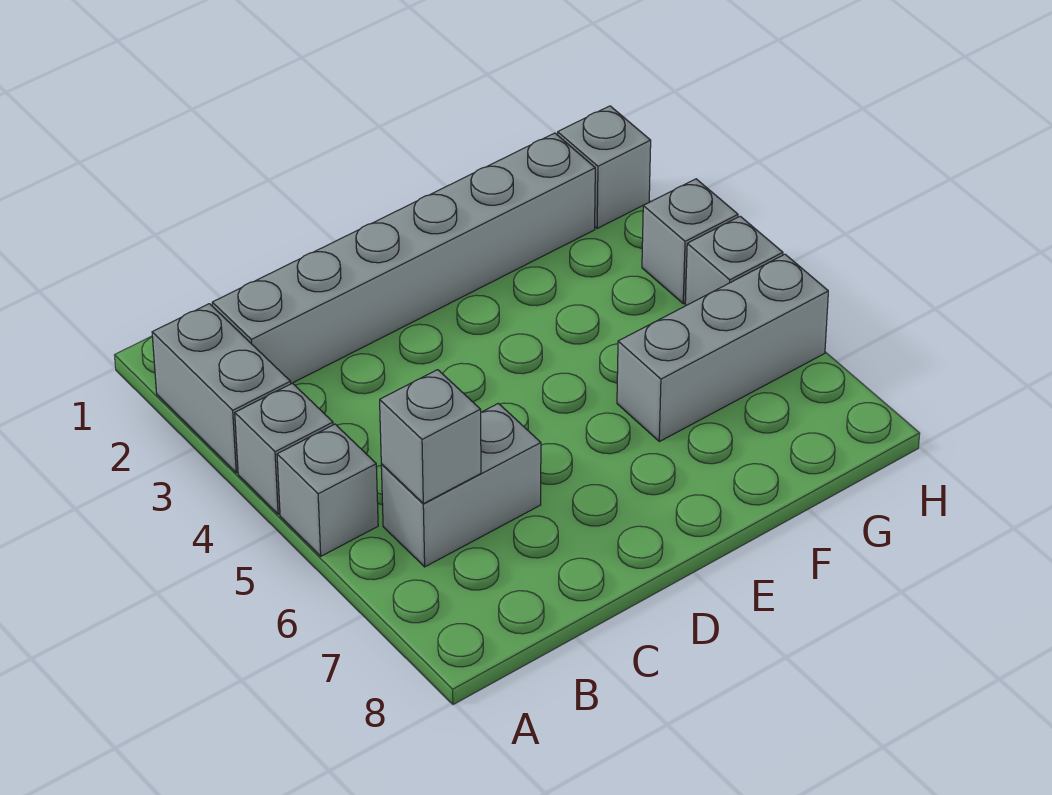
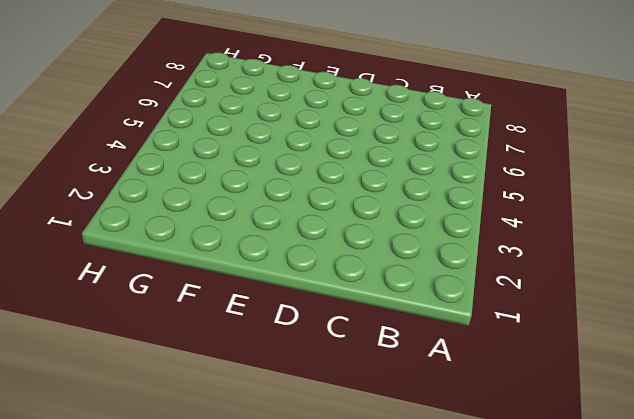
none -> grey 1x2 brick [152,304,291,473]
none -> grey 1x1 brick [235,383,333,514]

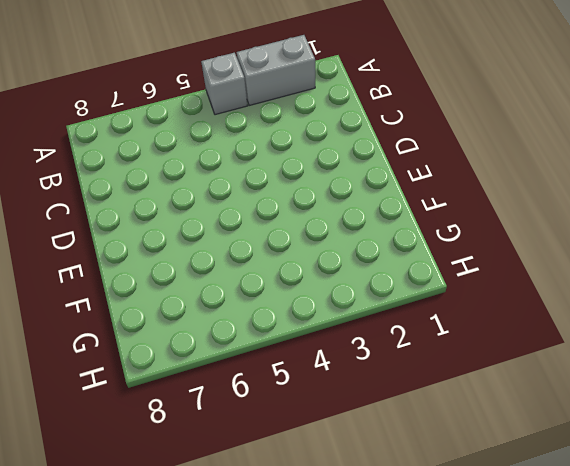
none -> grey 1x1 brick [277,424,378,556]
none -> grey 1x6 brick [212,133,595,384]

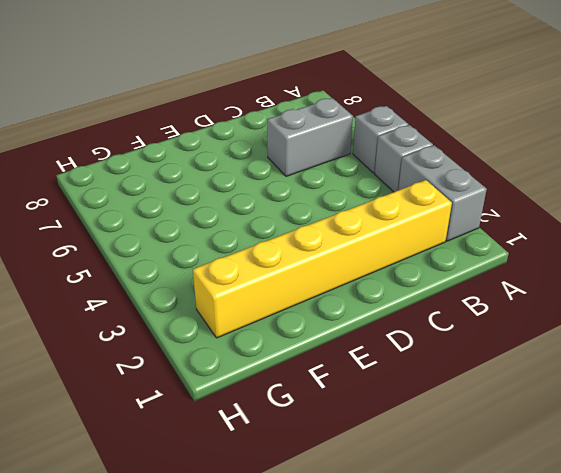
yellow 1x6 brick [193,180,452,338] -> grey 1x6 brick [212,133,595,384]
none -> grey 1x3 brick [617,254,828,441]
none -> grey 1x1 brick [558,106,651,228]

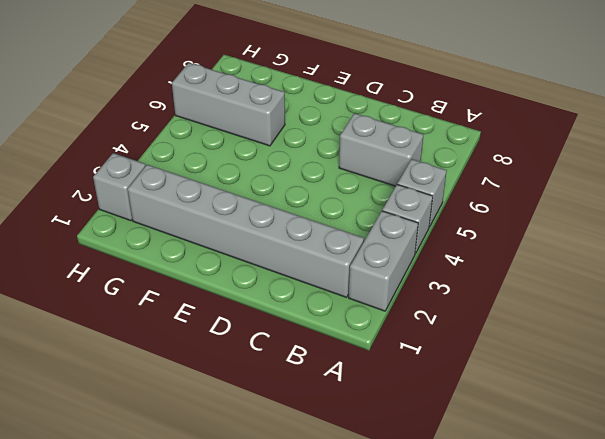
none -> grey 1x1 brick [642,179,738,304]
none -> grey 1x1 brick [685,216,783,306]

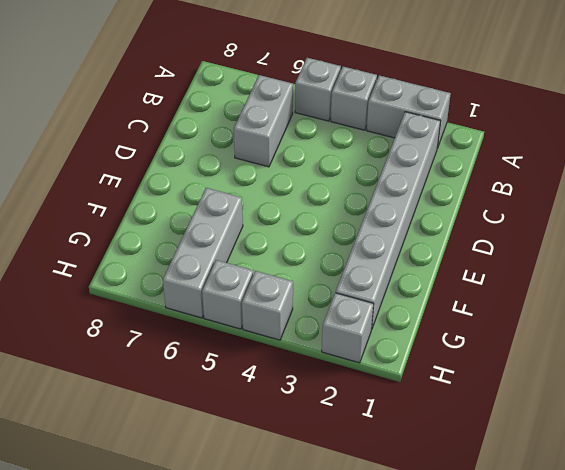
none -> grey 1x1 brick [380,370,481,504]

